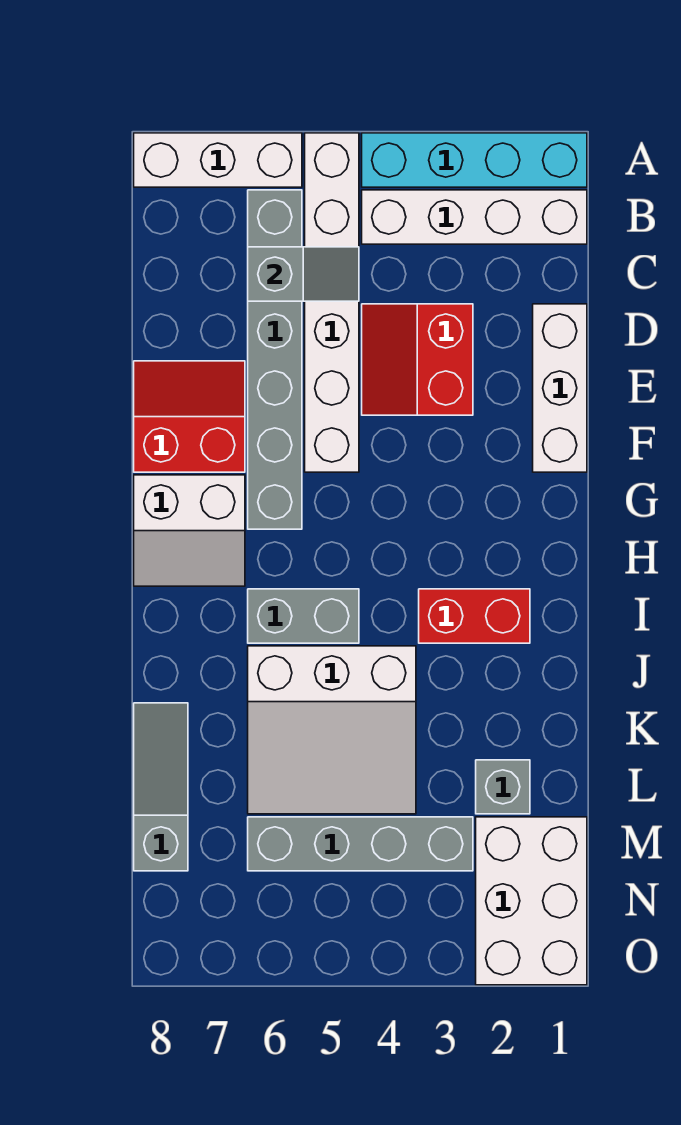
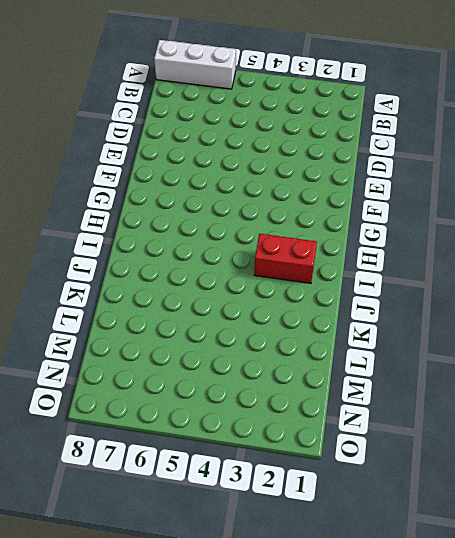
none -> cyan 1x4 brick [362,133,587,187]
none -> white 1x6 brick [305,133,359,472]
none -> white 1x4 brick [362,190,587,244]

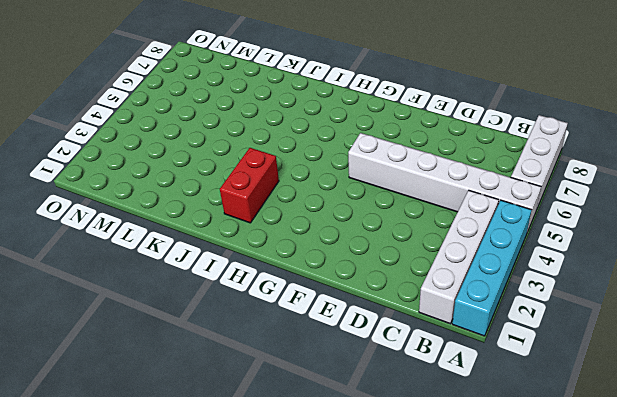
none -> grey 1x6 brick [248,190,302,529]
none -> white 1x3 brick [533,304,587,472]
none -> red 2x2 slope [362,304,473,415]

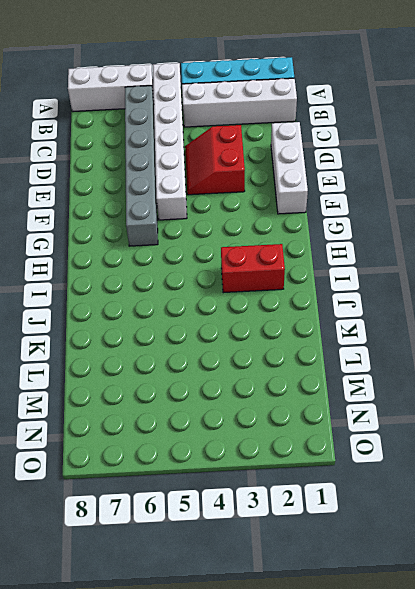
none -> red 2x2 slope [134,361,245,472]
none -> white 2x2 slope [134,475,245,586]
none -> grey 1x2 brick [248,589,359,643]

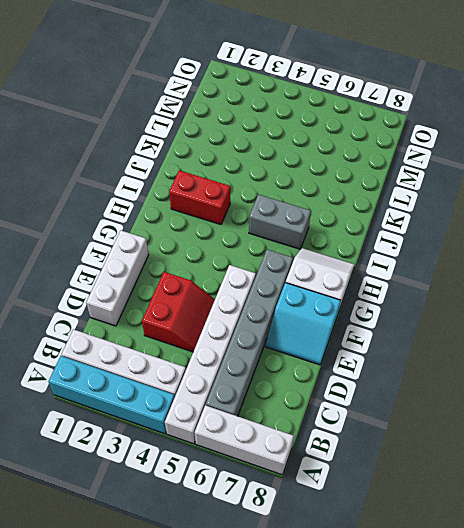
cyan 2x2 slope [265,283,341,365] -> red 2x2 slope [134,361,245,472]
none -> white 3x3 slope [248,646,416,814]
none -> grey 1x3 slope [134,703,188,871]
none -> grey 1x1 brick [476,760,530,814]

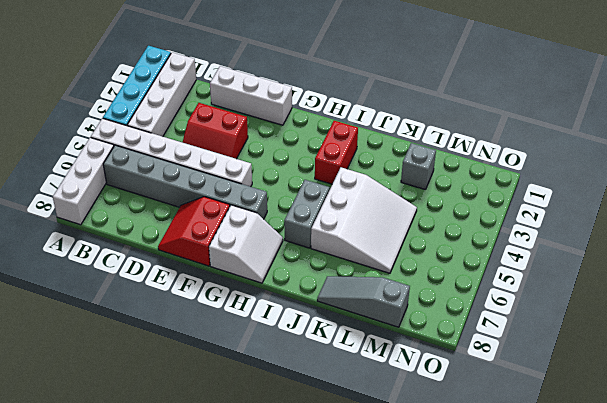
none -> white 2x3 brick [476,817,587,985]
none -> grey 1x4 brick [248,817,473,871]
none -> grey 1x2 slope [248,247,359,301]

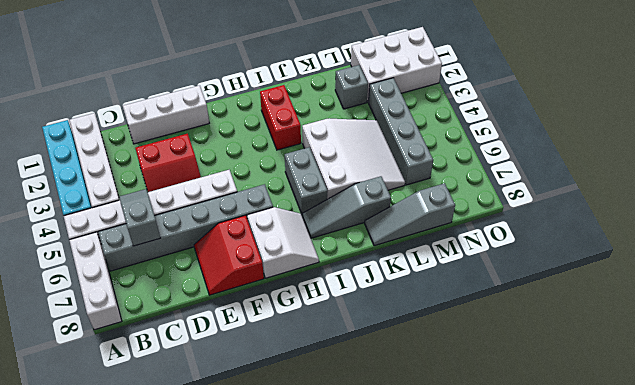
grey 1x3 slope [302,176,391,238] -> none

